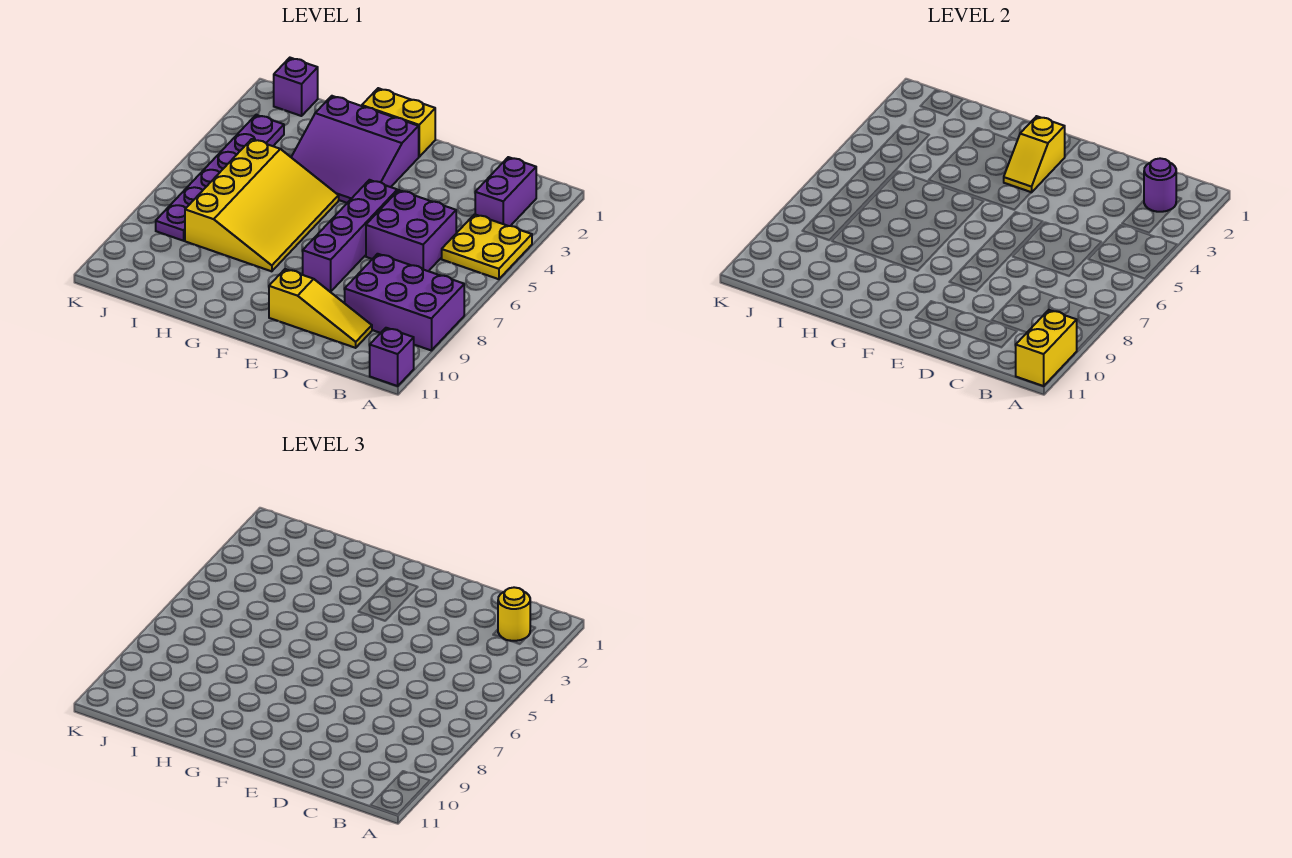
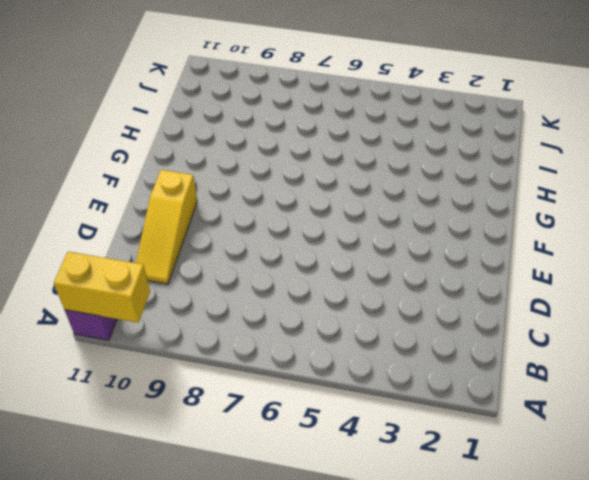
none -> yellow 2x2 plate [442,214,532,279]
none -> purple 2x3 brick [345,254,464,351]
none -> purple 1x2 brick [475,157,536,226]

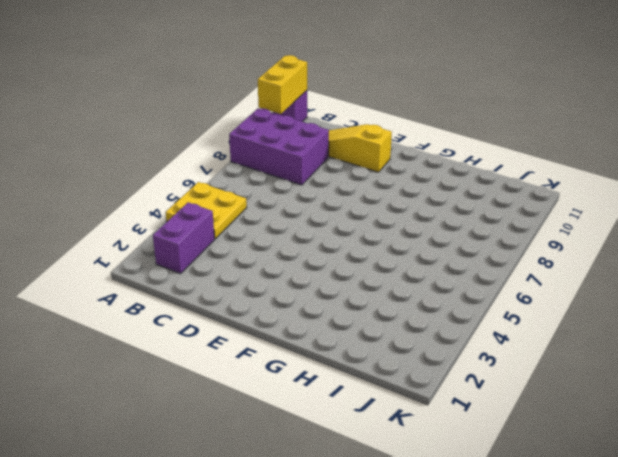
none -> purple 2x2 brick [366,190,456,271]
none -> purple 1x4 brick [303,180,397,292]
none -> yellow 1x2 brick [362,88,435,157]

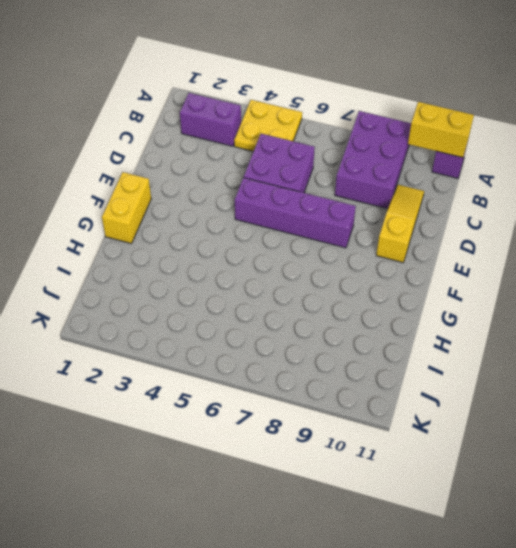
none -> purple 3x3 slope [291,96,419,203]
none -> yellow 3x4 slope [185,139,339,271]
none -> purple 1x1 brick [274,58,318,116]

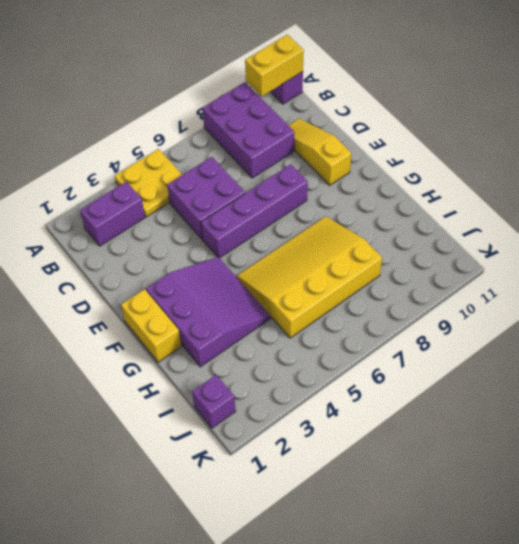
none -> purple 1x6 plate [156,115,284,241]
none -> purple 1x1 round brick [1144,158,1176,212]
none -> yellow 1x2 slope [1004,116,1065,193]

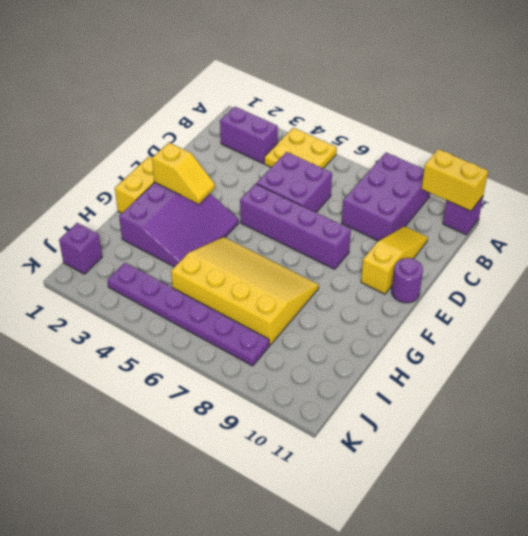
purple 1x1 round brick [392,258,423,303] -> purple 1x1 round brick moved to [1144,158,1176,212]
none -> yellow 1x1 round brick [498,587,530,641]

